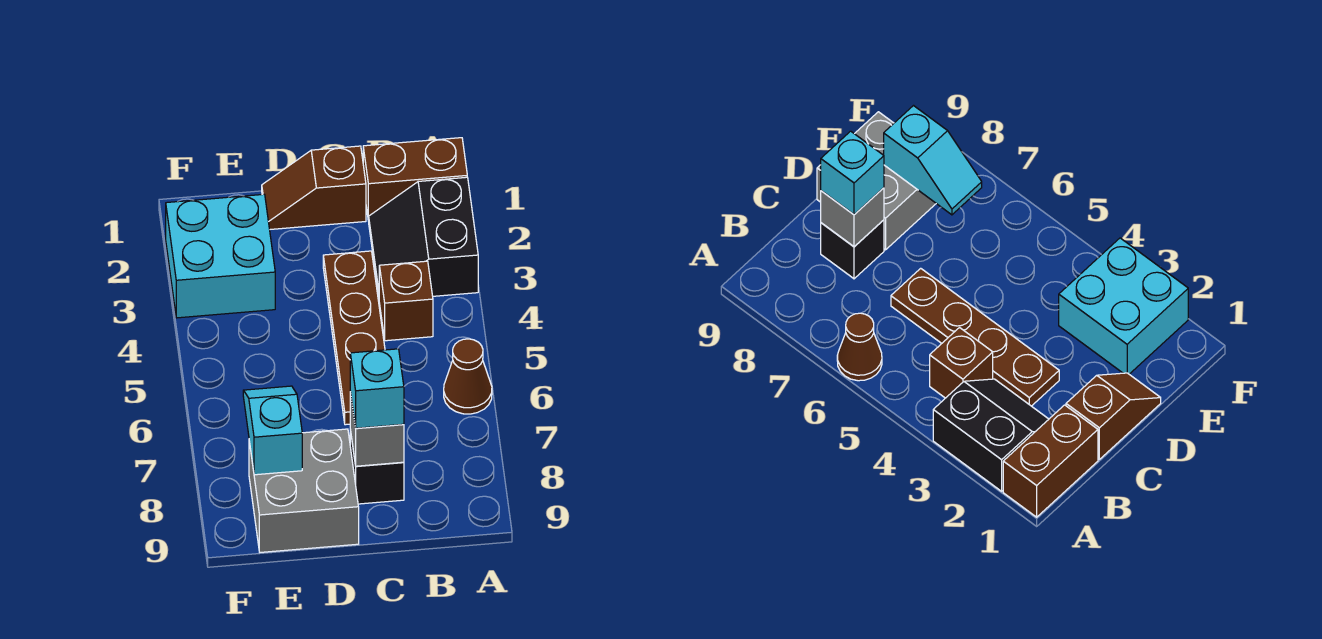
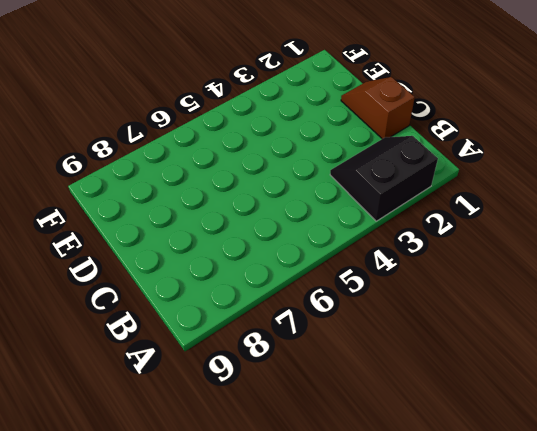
none -> brown 1x2 brick [363,138,467,221]
none -> brown 1x1 cone [444,339,492,414]
none -> brown 1x1 brick [379,261,433,341]

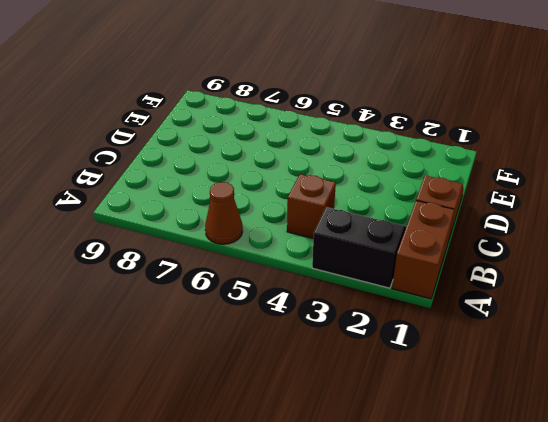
none -> brown 1x4 plate [323,251,385,425]
none -> black 1x1 brick [350,430,404,504]
none -> grey 2x2 brick [249,429,359,552]

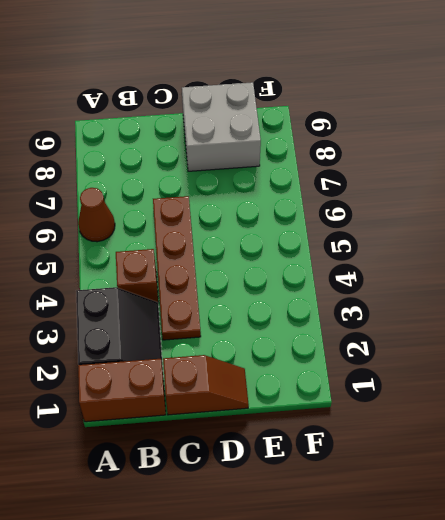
none -> black 1x1 brick [350,430,404,504]
none -> cyan 2x2 brick [166,194,275,318]
none -> grey 1x1 brick [350,392,404,466]

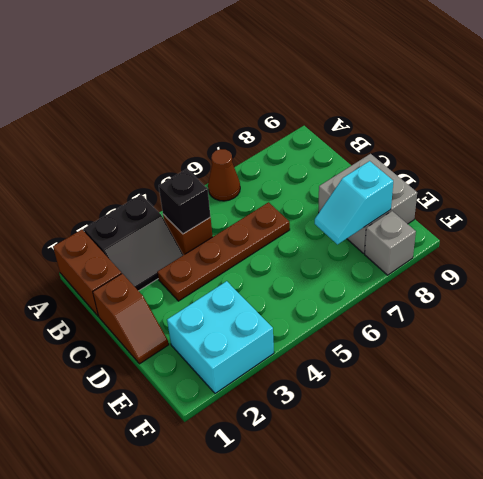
black 1x1 brick [159,169,211,234] -> black 1x1 brick moved to [350,430,404,504]
grey 1x1 brick [365,211,416,275] -> grey 1x1 brick moved to [350,392,404,466]
none -> cyan 1x1 brick [350,349,404,428]

